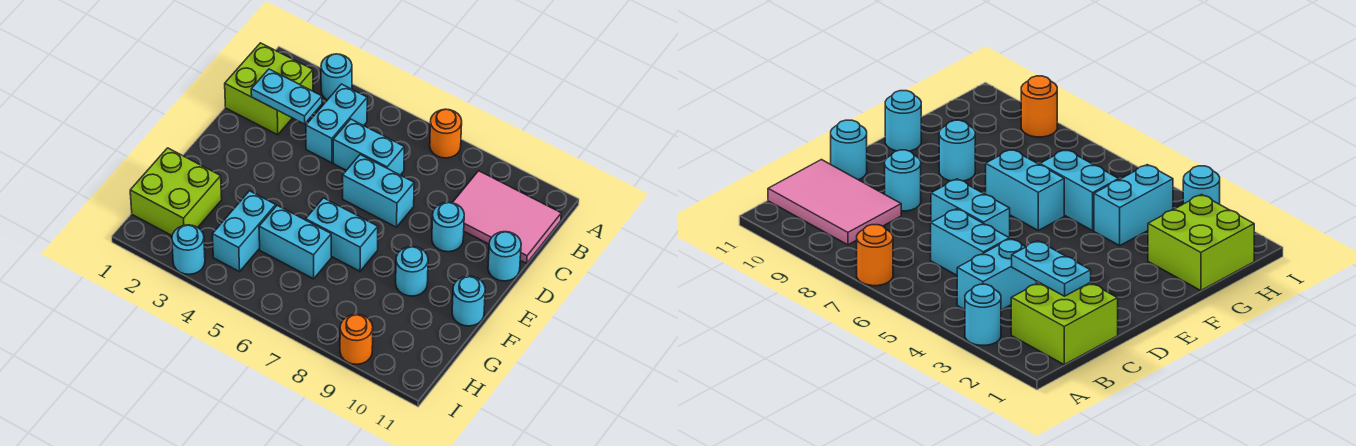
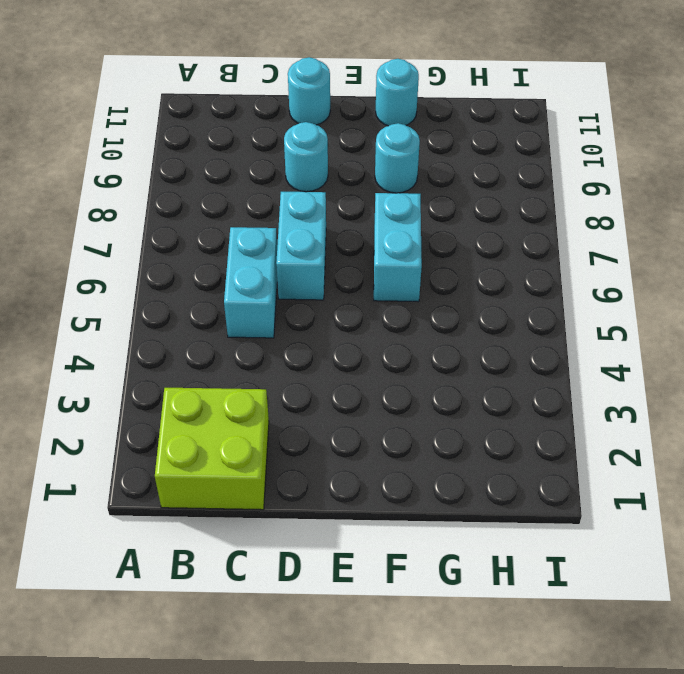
none -> cyan 1x1 round brick [321,54,352,100]
none -> orange 1x1 round brick [430,109,462,158]
none -> cyan 1x2 brick [306,84,367,163]

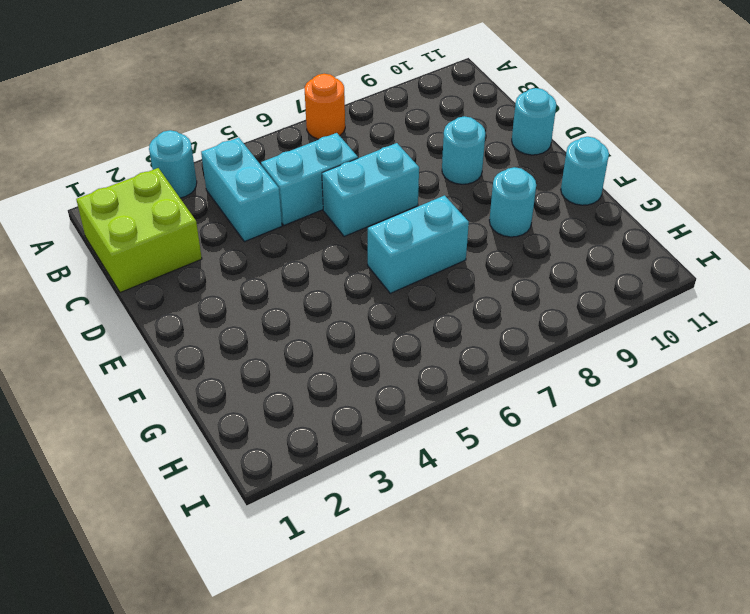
none -> pink 2x3 tile [452,171,561,263]
none -> lime 2x2 brick [130,148,222,235]
none -> cyan 1x2 brick [212,191,276,272]

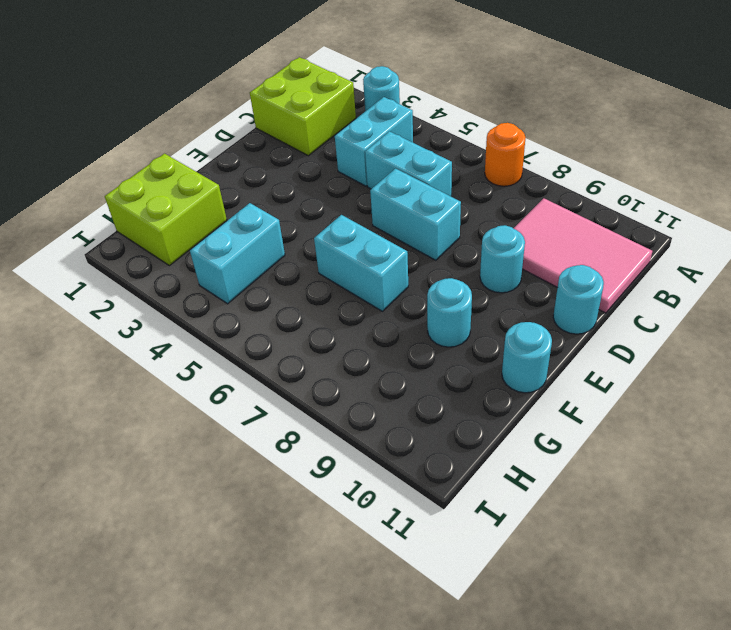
none -> cyan 1x2 brick [259,205,331,279]
none -> cyan 1x1 round brick [172,225,205,274]
none -> orange 1x1 round brick [340,314,373,364]

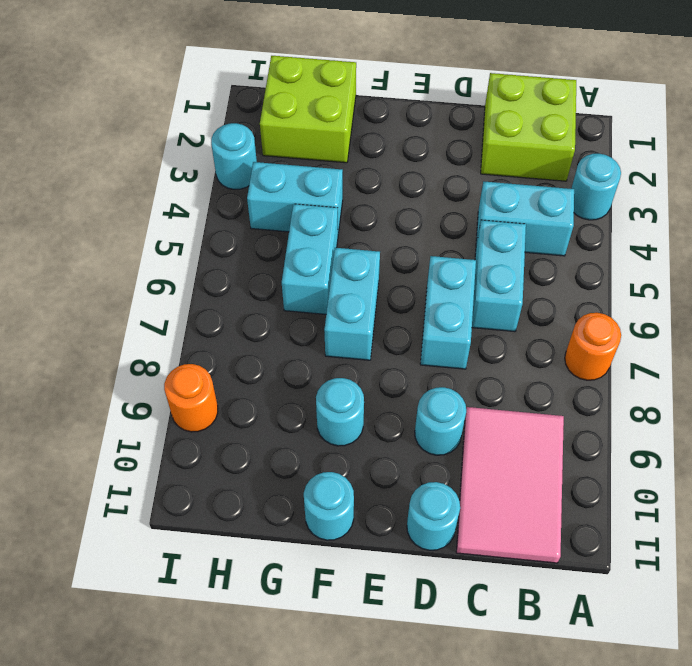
none -> cyan 1x2 plate [251,69,322,124]

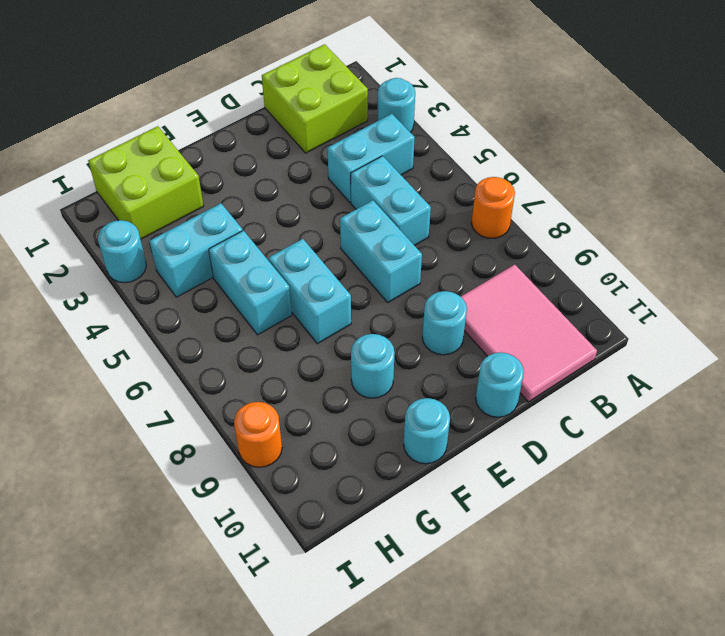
none -> cyan 1x2 plate [251,69,322,124]

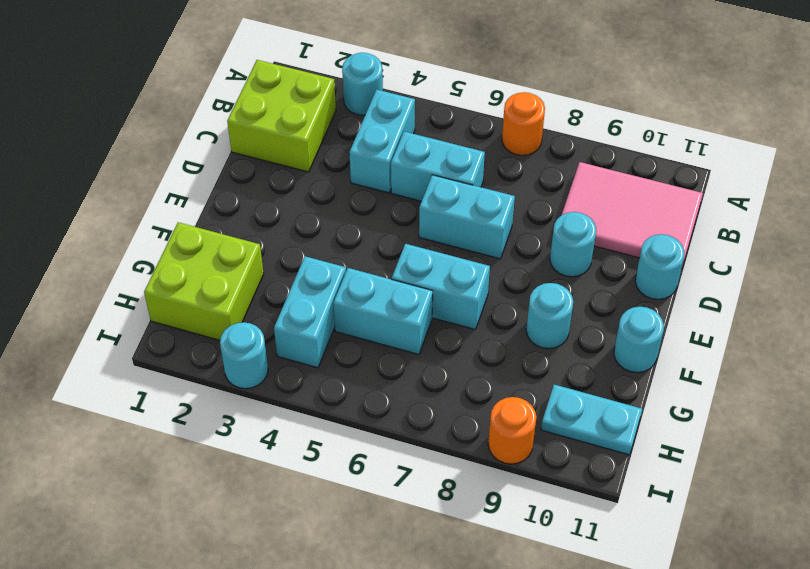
cyan 1x2 plate [541,385,642,455] -> cyan 1x2 plate moved to [251,69,322,124]

